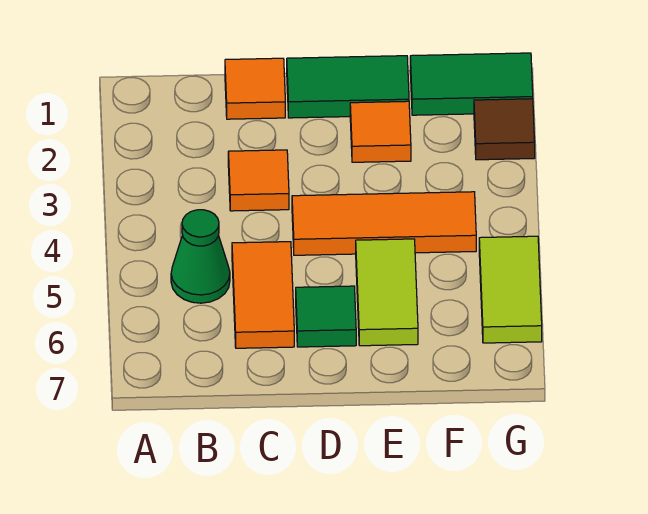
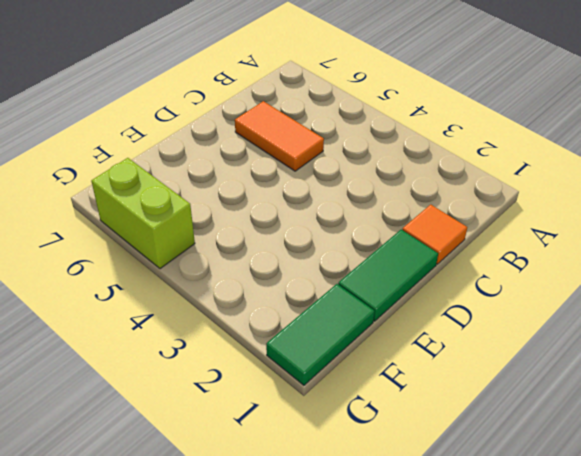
lime 1x2 brick [91,158,195,269] -> lime 1x2 tile [479,236,542,343]
none -> green 1x1 cone [171,210,230,303]
none -> orange 1x1 tile [228,150,289,211]
none -> orange 1x3 tile [292,192,476,255]

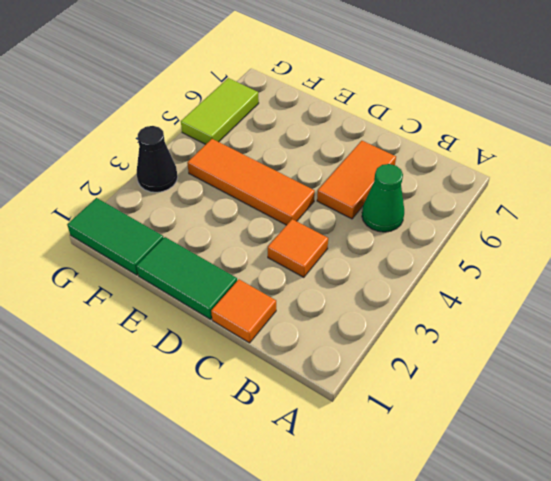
black 1x1 cone [137,126,178,192] -> none
none -> green 1x1 tile [296,286,356,347]
none -> orange 1x1 tile [350,101,411,162]
none -> lime 1x2 tile [356,239,418,346]

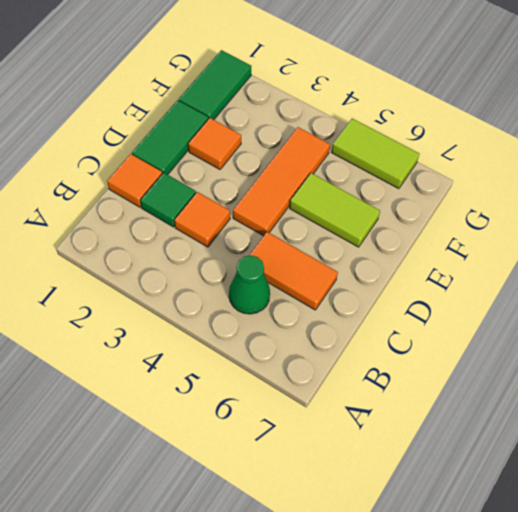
green 1x1 tile [140,173,196,227] -> green 1x1 tile moved to [296,286,356,347]
none -> brown 1x1 tile [474,99,535,160]

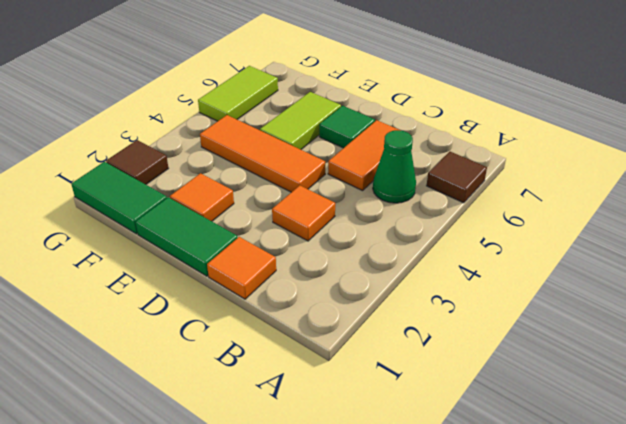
brown 1x1 tile [427,152,487,203] -> none

